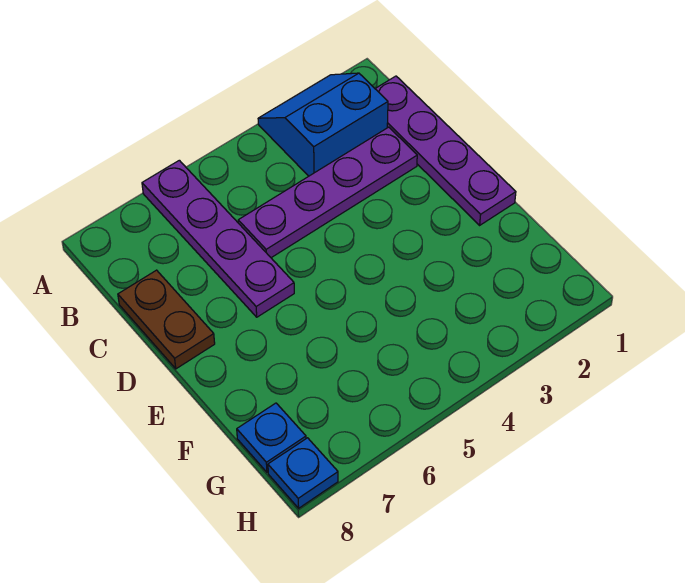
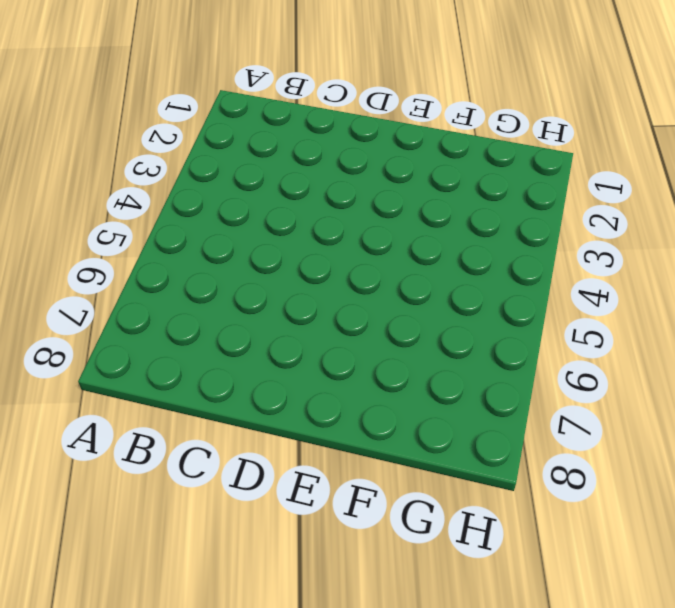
none -> blue 2x2 slope [258,73,388,176]
none -> purple 1x4 plate [142,160,294,317]

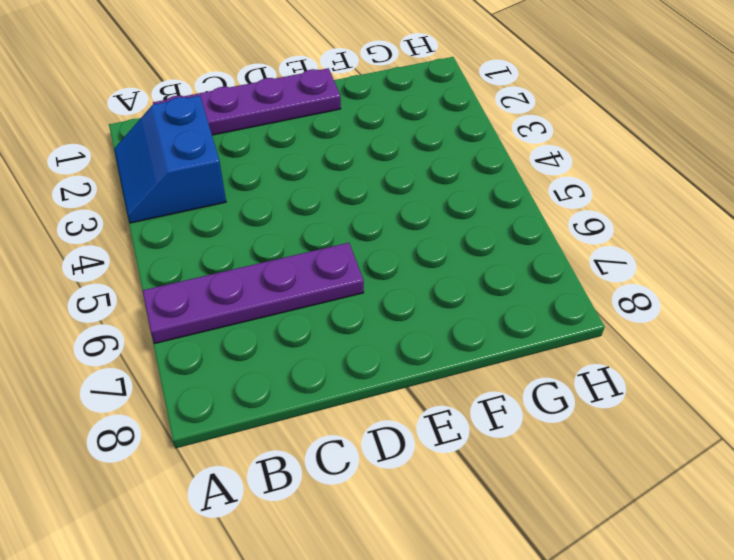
none -> purple 1x4 plate [238,127,417,258]
none -> brown 1x2 plate [118,270,215,369]

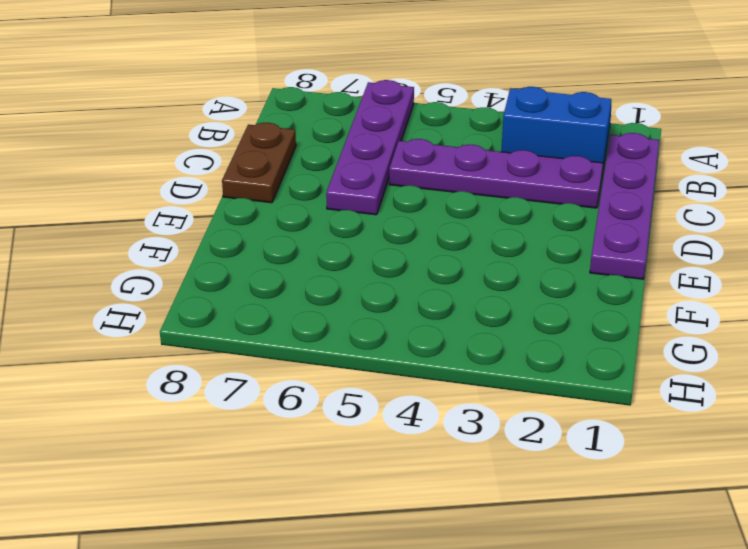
none -> blue 1x1 plate [237,403,306,472]
none -> blue 1x1 plate [268,438,338,508]

